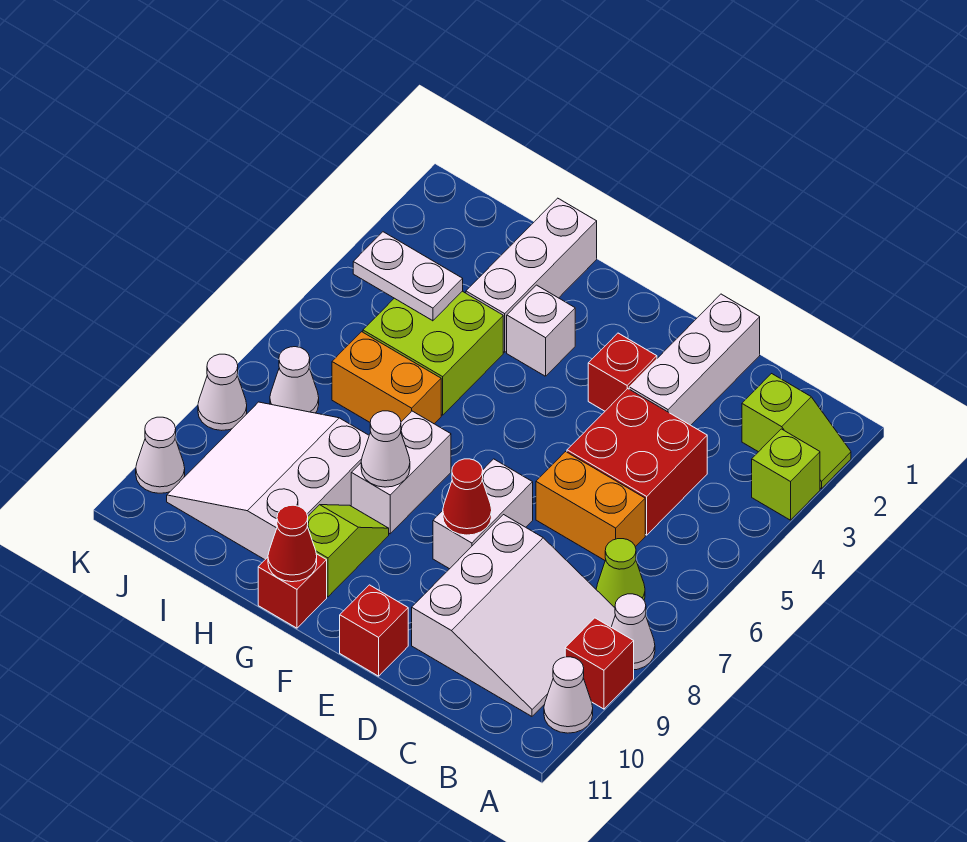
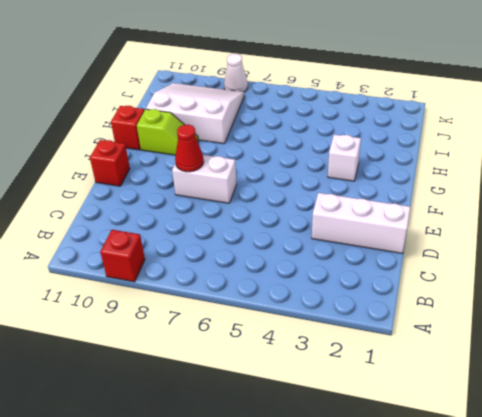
none -> lime 1x2 slope [742,374,851,489]
none -> lime 1x1 brick [752,429,820,520]
none -> white 1x1 cone [611,594,655,670]

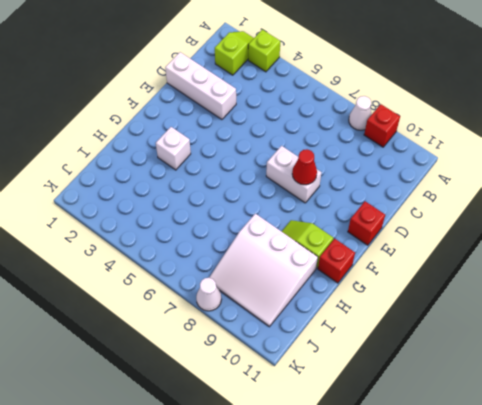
none -> white 1x1 cone [544,657,593,733]
none -> lime 1x1 cone [596,539,645,607]
none -> white 3x3 slope [412,515,615,716]

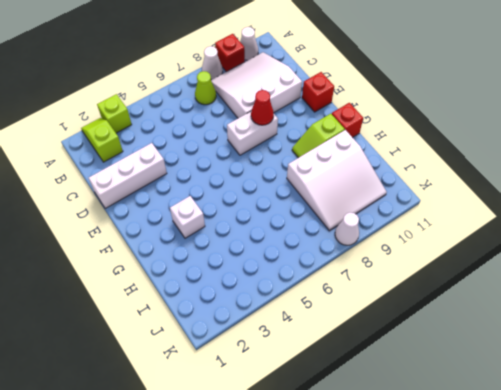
none -> red 2x2 brick [567,389,707,535]
none -> orange 1x2 brick [536,452,645,560]
none -> red 1x1 brick [588,333,657,411]

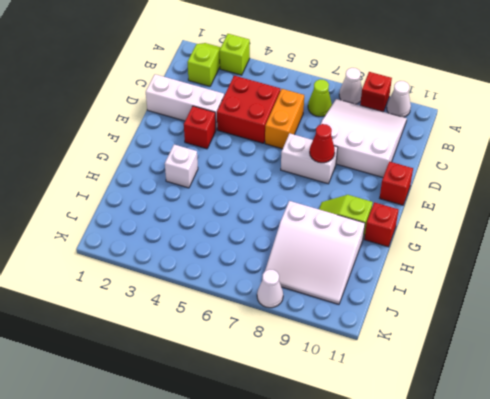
none -> white 1x2 brick [351,411,451,534]
none -> white 1x3 brick [466,198,597,352]
none -> lime 2x2 brick [363,291,503,415]

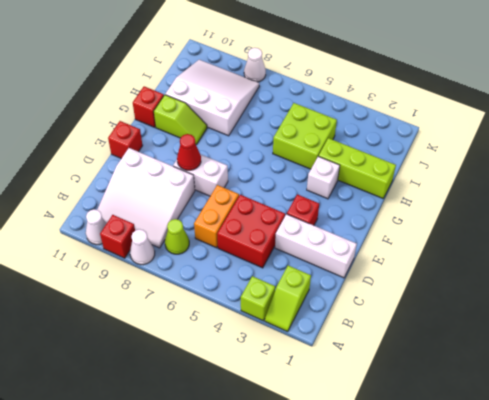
lime 1x3 brick [319,138,396,198] -> white 1x3 brick [466,198,597,352]
none -> white 1x2 brick [351,411,451,534]
none -> orange 1x2 brick [332,332,441,424]
none -> white 1x1 cone [270,347,319,413]

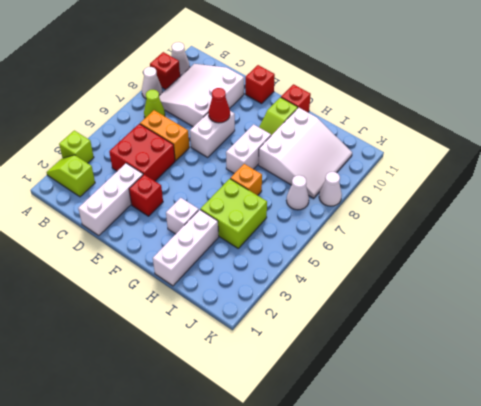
orange 1x1 brick [230,164,262,195] -> orange 1x2 brick [332,332,441,424]
none -> white 1x1 cone [136,417,185,493]
none -> white 1x1 cone [361,411,410,487]
none -> red 1x1 cone [268,505,317,582]

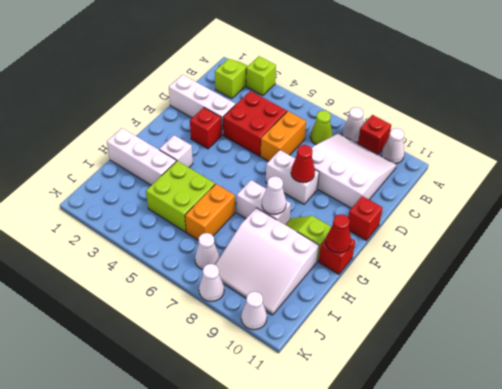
none -> white 1x2 plate [353,232,463,321]

